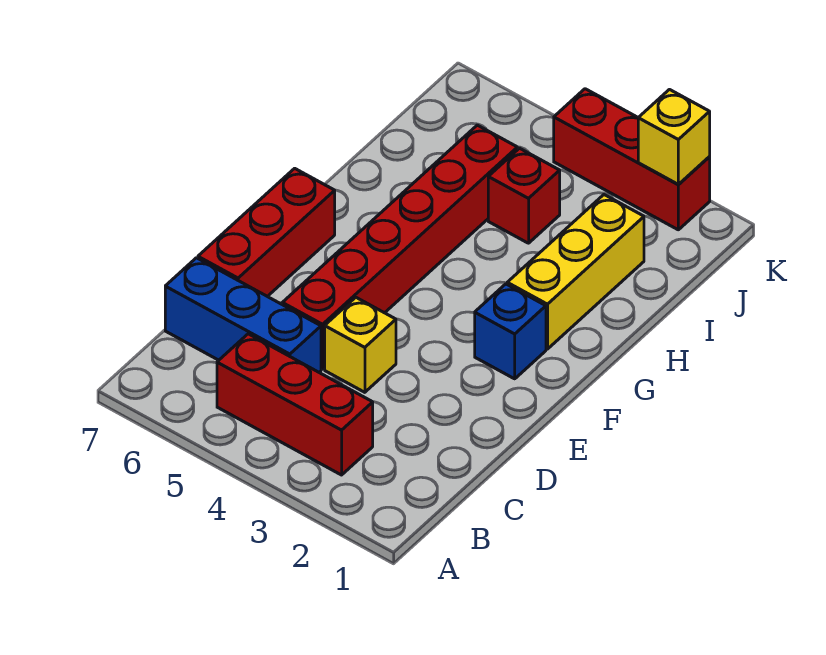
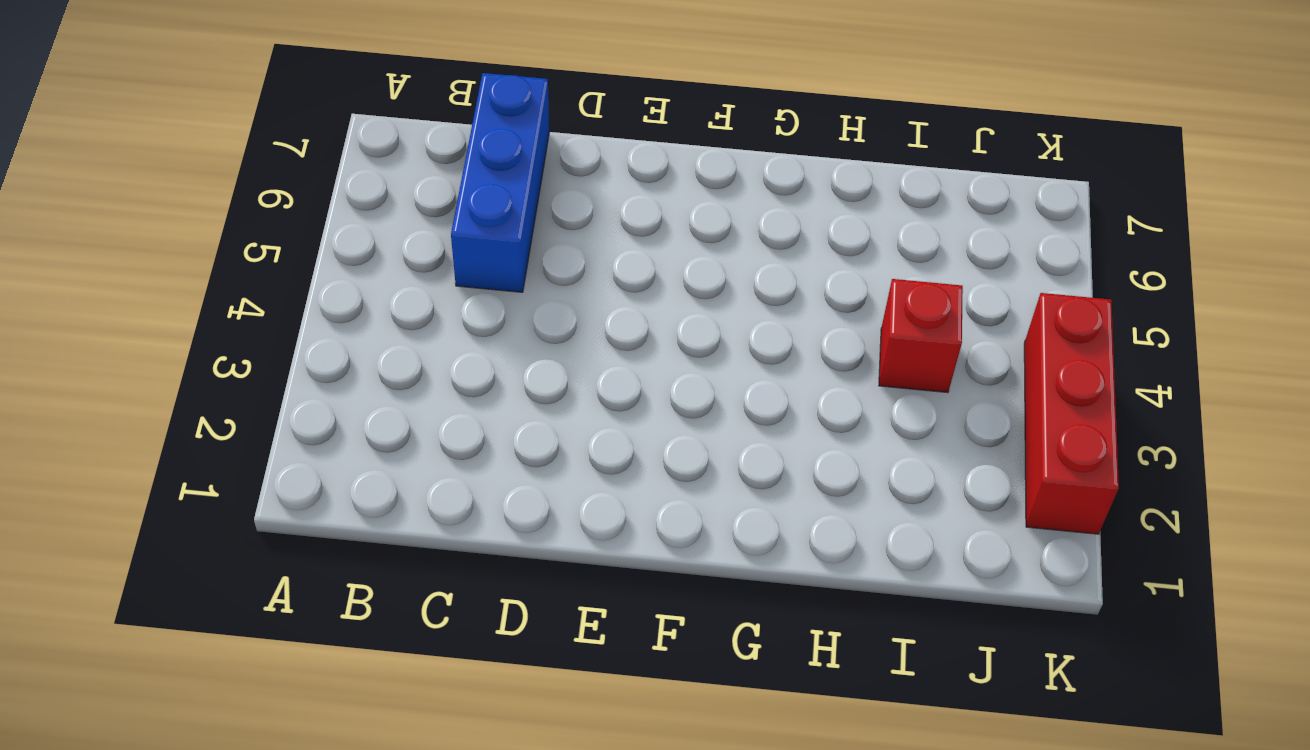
none -> red 1x3 brick [217,334,373,475]
none -> yellow 1x1 brick [325,297,396,392]

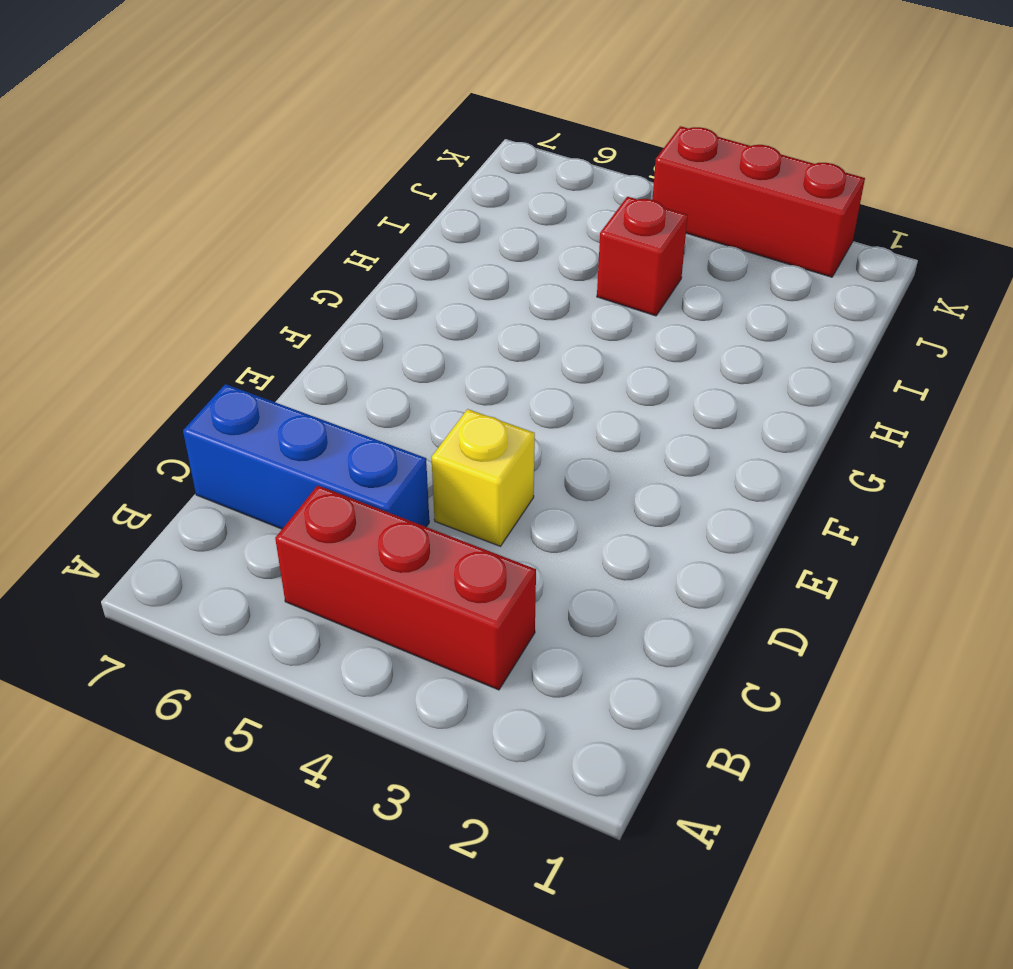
none -> red 1x6 brick [282,125,517,369]
none -> red 1x3 brick [198,168,335,296]

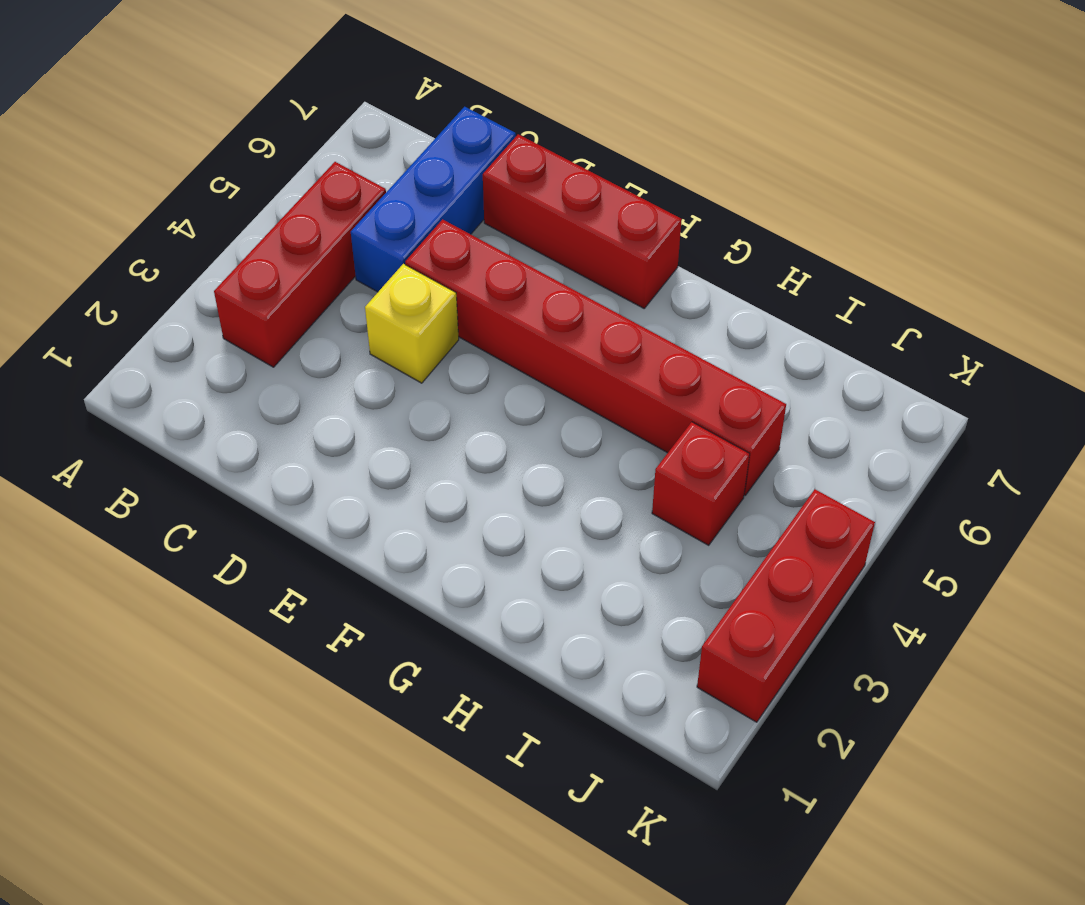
none -> blue 1x1 brick [475,284,546,379]
none -> yellow 1x3 brick [507,195,644,349]

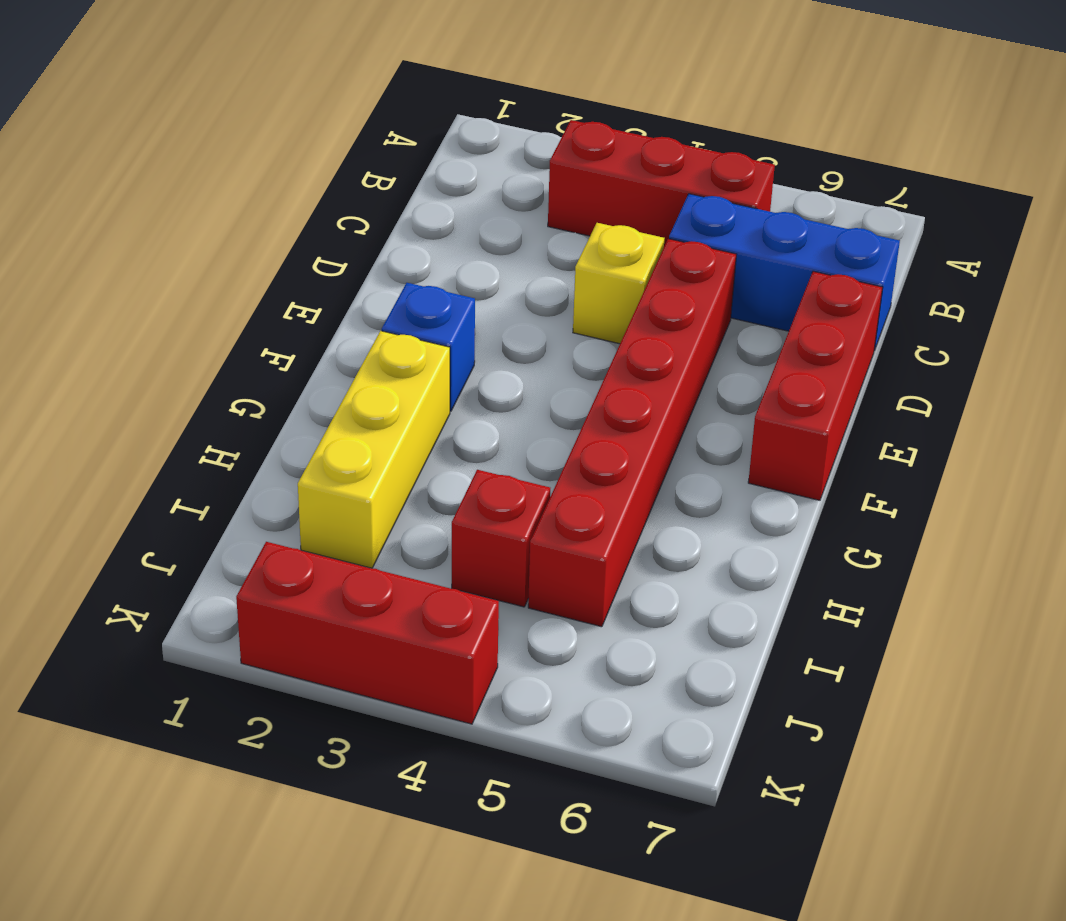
none -> yellow 1x1 brick [638,90,710,184]

